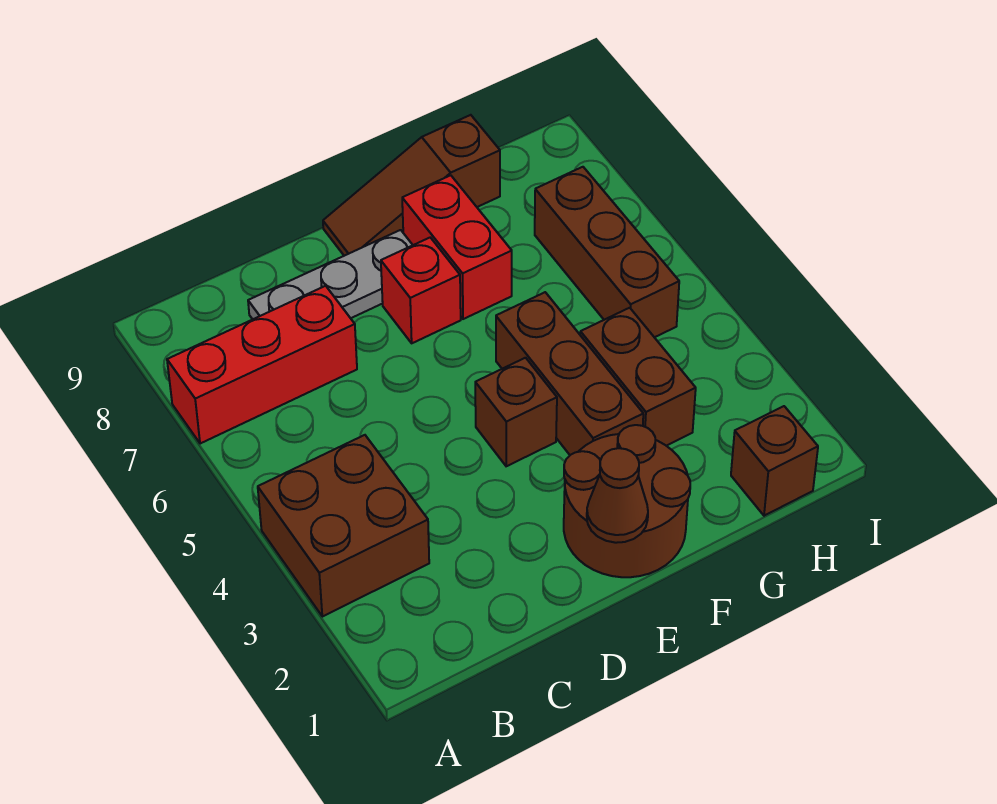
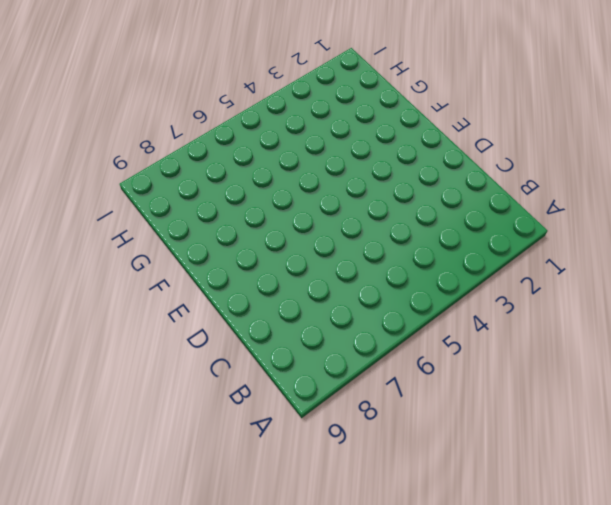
none -> brown 2x2 brick [258,435,429,617]
none -> red 1x3 brick [167,286,357,444]
none -> grey 1x3 plate [248,230,413,319]

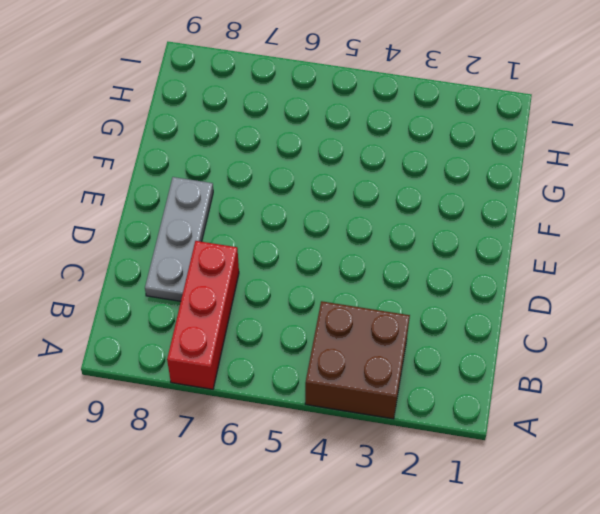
none -> brown 2x2 round brick [564,425,690,577]
none -> brown 1x1 brick [475,358,557,466]
none -> red 1x1 brick [381,238,461,343]

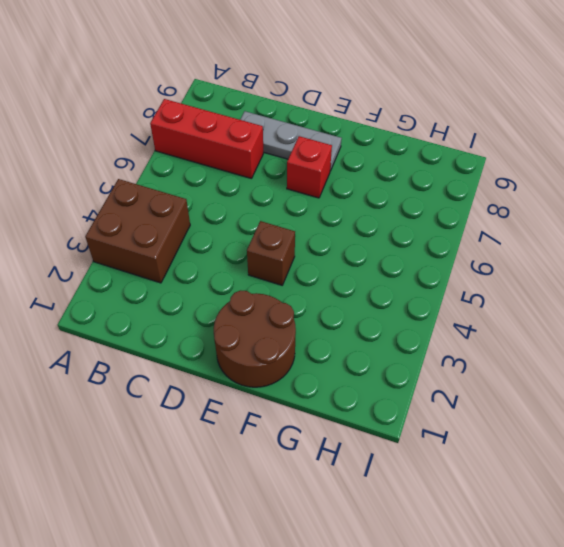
none -> brown 1x3 slope [323,115,500,256]
none -> brown 1x3 brick [496,292,643,455]
none -> red 1x2 brick [402,175,512,319]

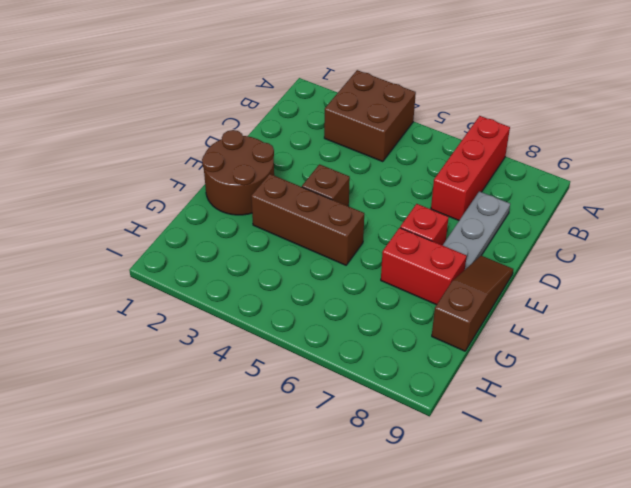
none -> brown 1x2 brick [580,308,696,446]
none -> brown 1x1 brick [731,406,818,516]
none -> brown 1x3 brick [535,167,679,337]

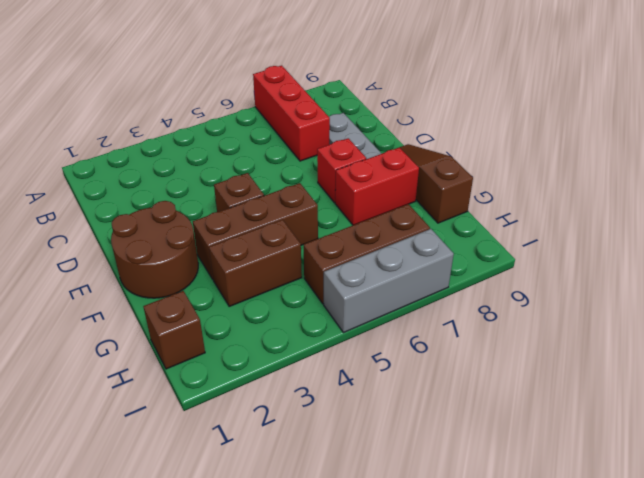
grey 1x3 brick [324,229,454,333] -> none
none -> brown 2x2 brick [258,435,429,617]
none -> brown 1x1 cone [587,448,648,543]

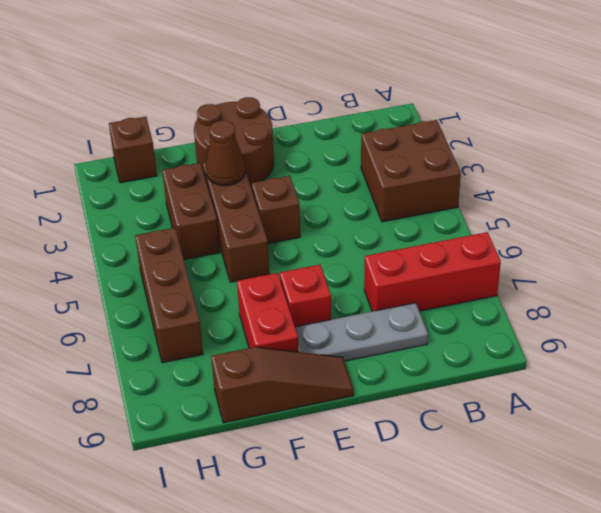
brown 1x1 cone [206,121,245,185] -> brown 1x1 cone moved to [587,448,648,543]

